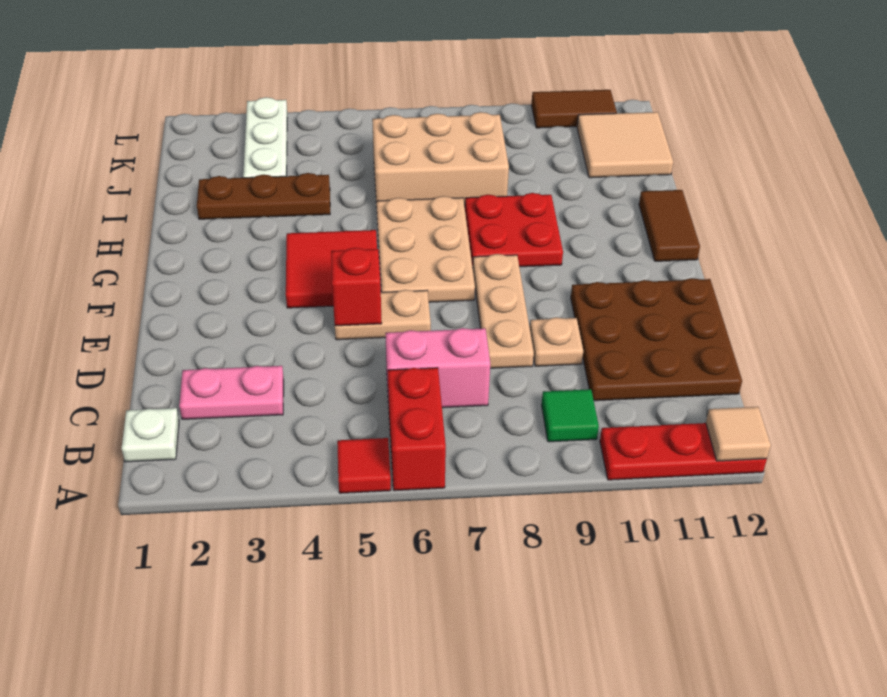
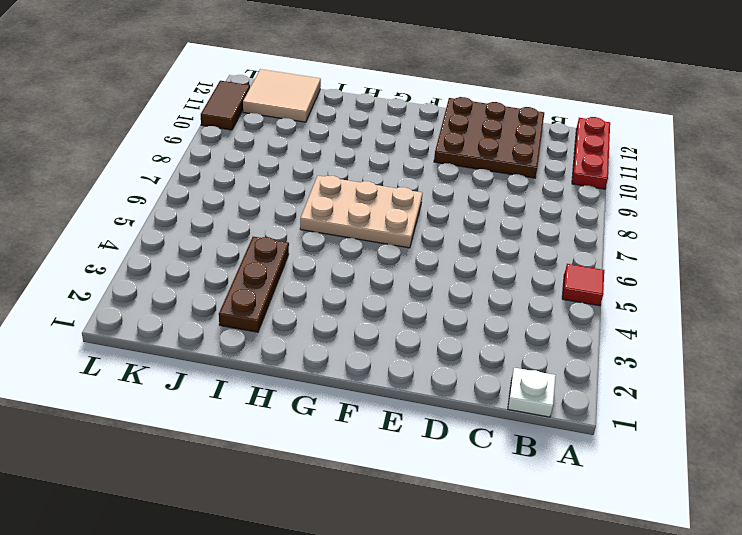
none -> red 1x2 brick [388,368,446,491]
none -> green 1x1 tile [542,389,599,442]
none -> pink 1x2 plate [179,366,284,419]

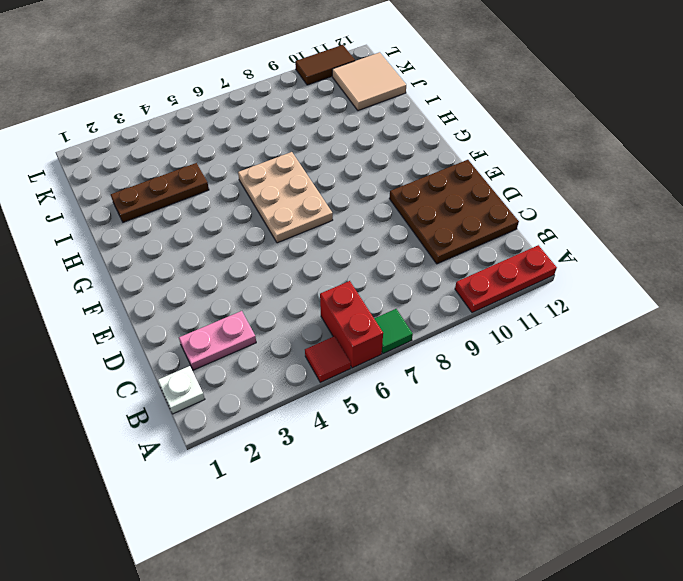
green 1x1 tile [374,309,413,354] -> green 1x1 tile moved to [542,389,599,442]
none -> pink 1x2 brick [385,328,490,408]
none -> tan 1x3 plate [473,254,534,368]
none -> tan 1x1 plate [530,317,583,366]

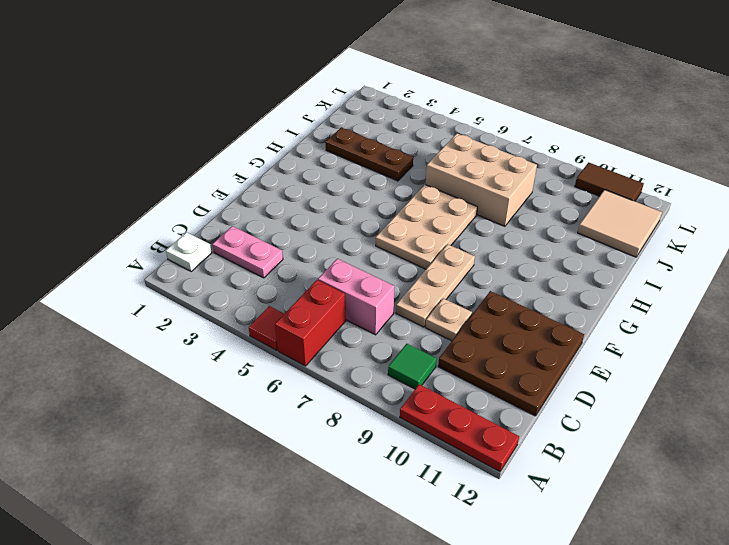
none -> tan 1x2 plate [335,290,431,340]
none -> red 2x2 tile [286,230,377,308]
none -> red 2x2 plate [465,193,563,268]

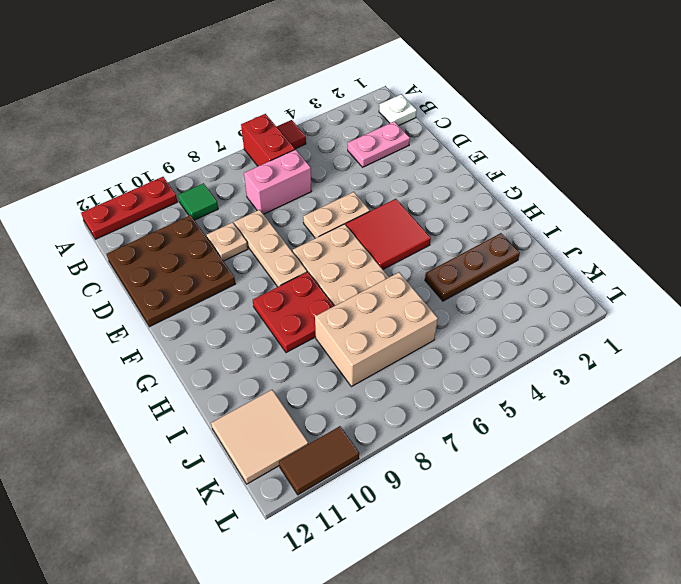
none -> brown 1x2 tile [639,190,700,261]
none -> white 1x3 plate [243,97,287,178]
none -> tan 1x1 tile [706,407,771,461]

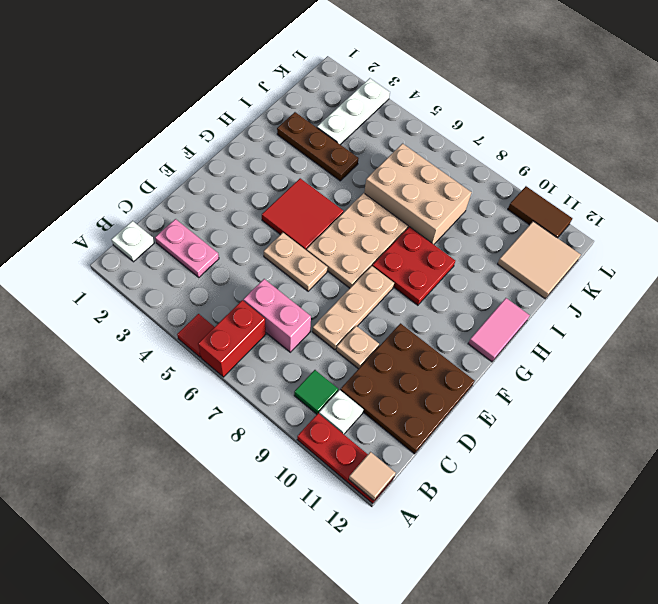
white 1x1 plate [319,390,363,434] -> none
pink 1x2 tile [468,298,530,362] -> brown 1x2 tile [639,190,700,261]
none -> red 1x1 brick [331,248,382,326]

